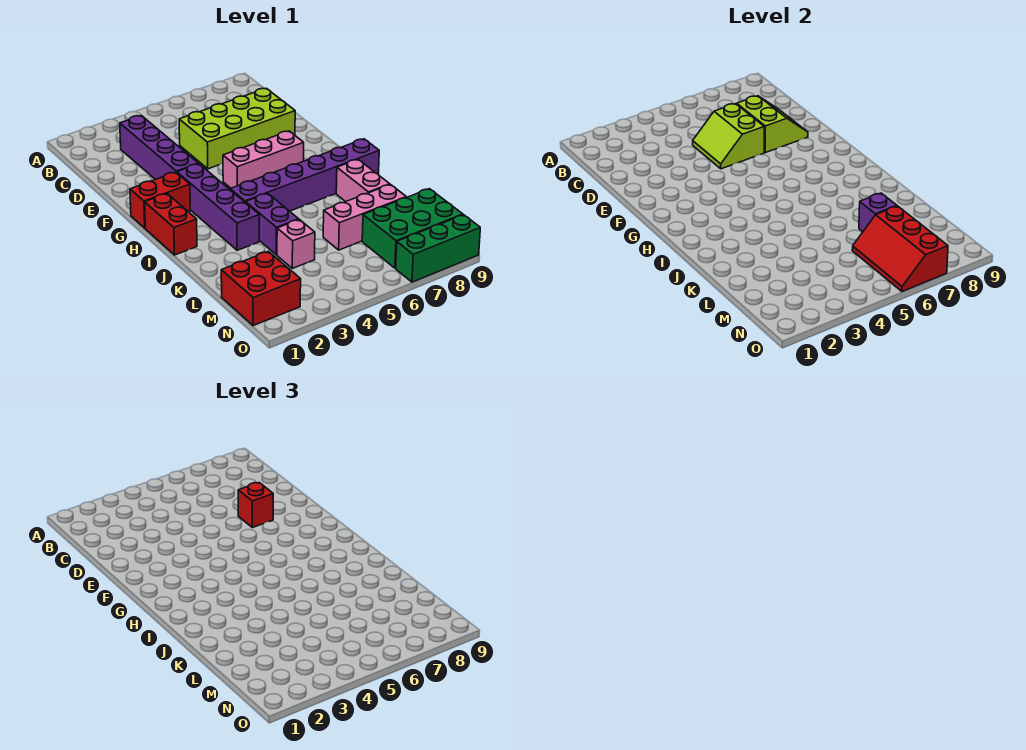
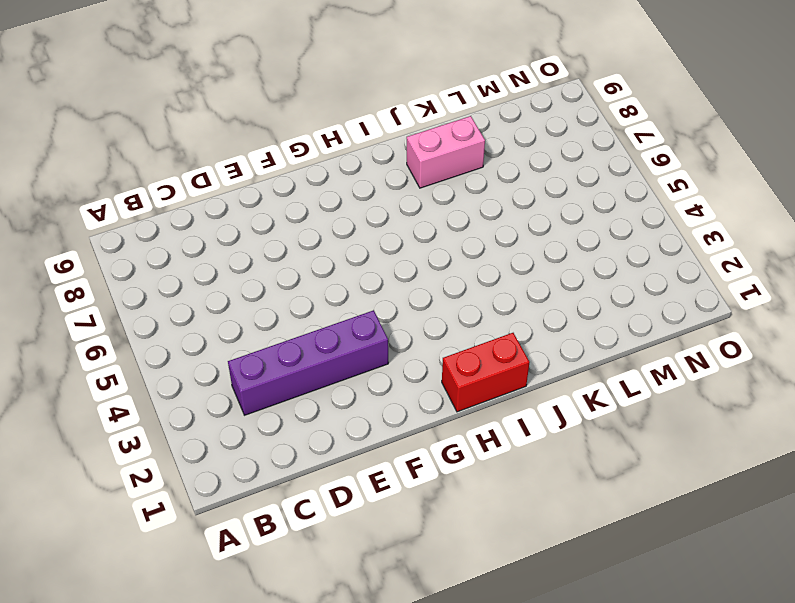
none -> lime 2x4 brick [179,88,295,169]
none -> red 1x2 brick [130,172,190,228]
none -> purple 1x4 brick [177,164,259,250]

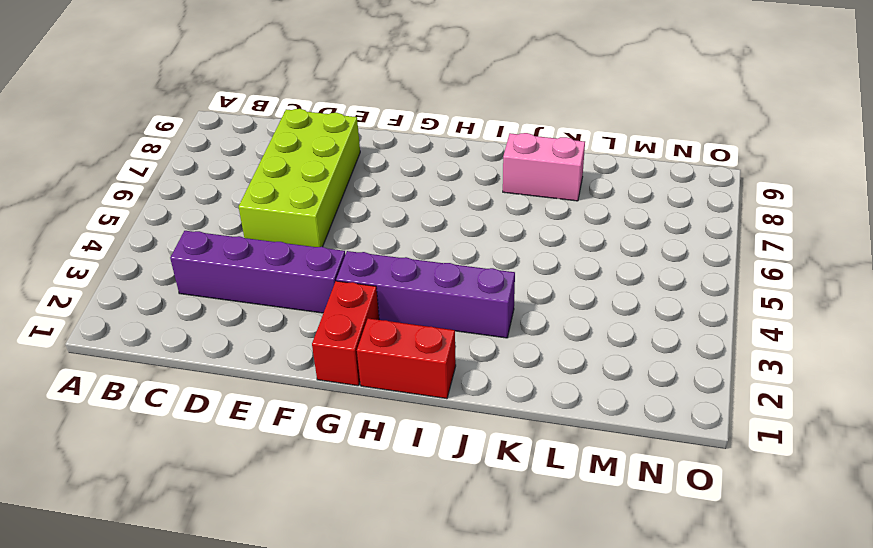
none -> pink 1x3 brick [223,131,304,188]
none -> purple 1x6 brick [230,139,379,211]
none -> purple 1x2 brick [246,193,299,255]

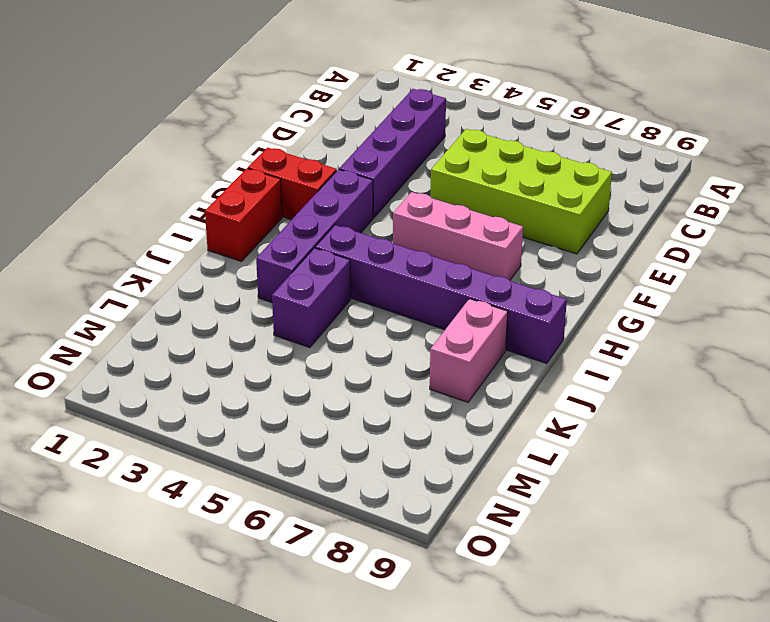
none -> pink 1x1 brick [277,220,315,268]
none -> pink 1x3 brick [323,185,406,250]
none -> red 2x2 brick [221,251,301,326]

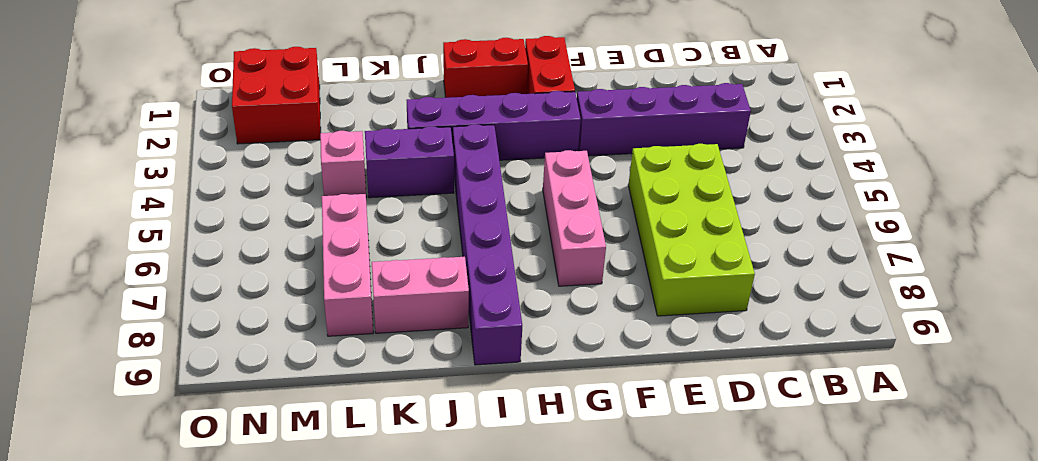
none -> green 2x3 brick [362,189,463,268]
none -> green 1x3 brick [396,215,480,282]
none -> lime 2x2 slope [693,104,764,169]

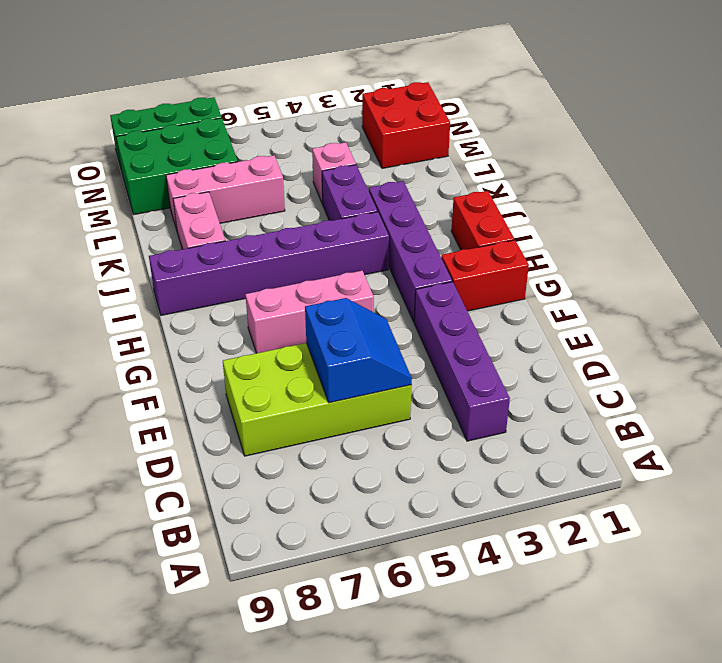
blue 2x2 slope [305,298,412,403] -> lime 2x2 slope [693,104,764,169]
none -> lime 2x2 slope [737,96,808,153]
none -> purple 1x1 brick [859,193,897,232]
none -> red 2x3 slope [852,206,948,292]

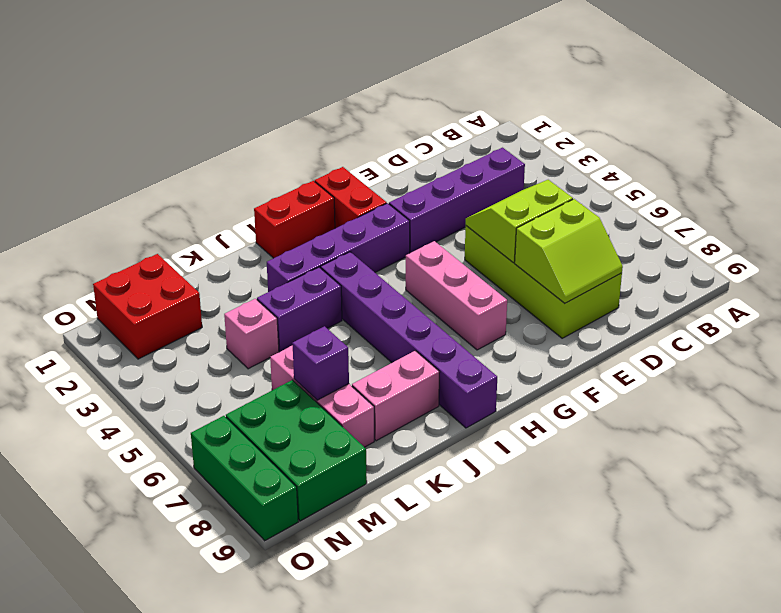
none -> red 2x3 slope [852,206,948,292]
none -> red 1x1 brick [238,483,273,528]

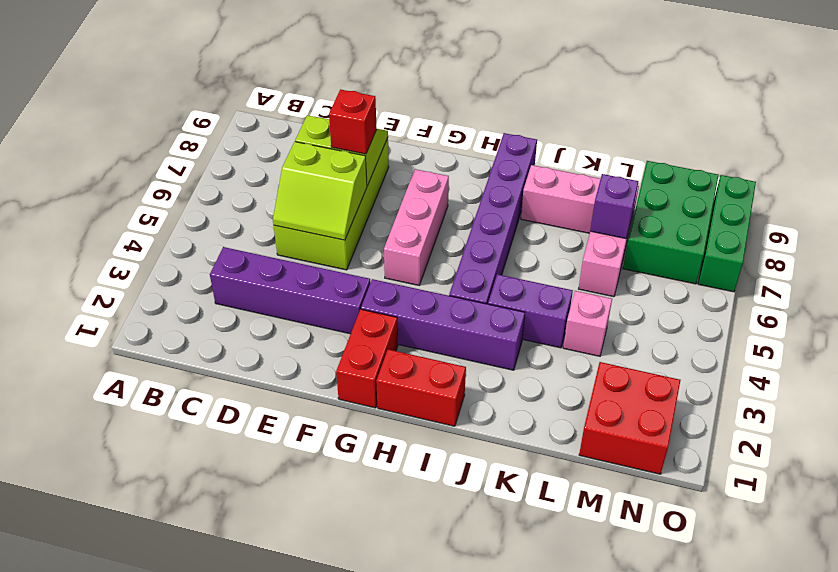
none -> red 2x3 slope [852,206,948,292]

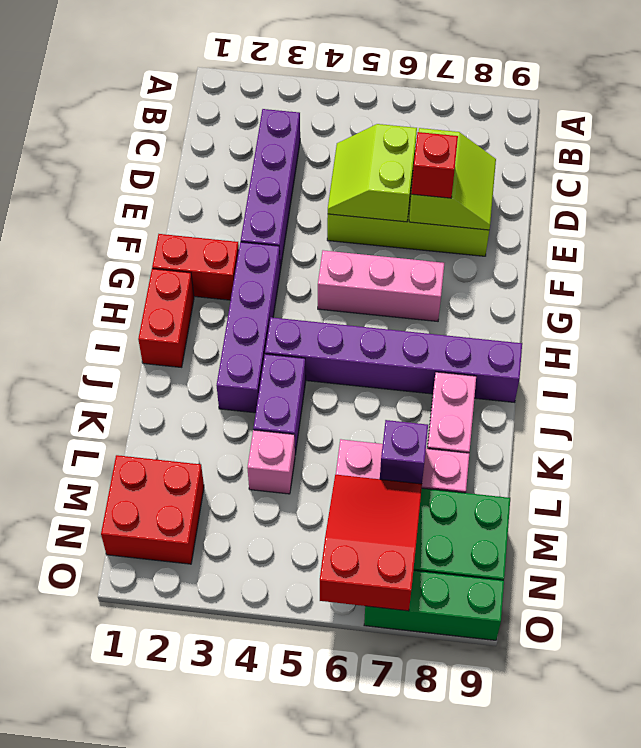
red 2x3 slope [320,474,422,611] -> red 2x3 slope turned to [852,206,948,292]

